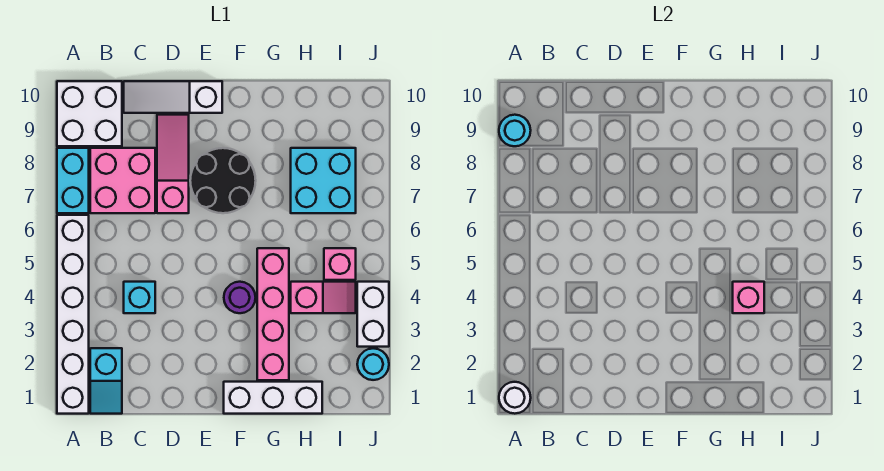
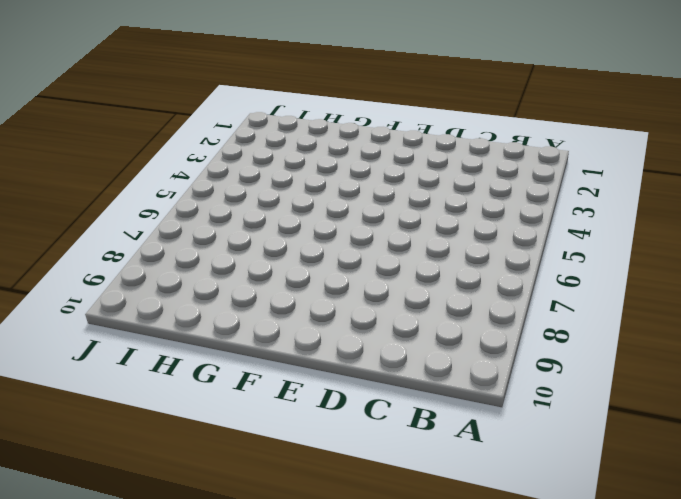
none -> white 1x6 brick [57,215,89,414]
none -> cyan 1x2 brick [57,148,89,213]
none -> white 2x2 brick [57,81,122,146]

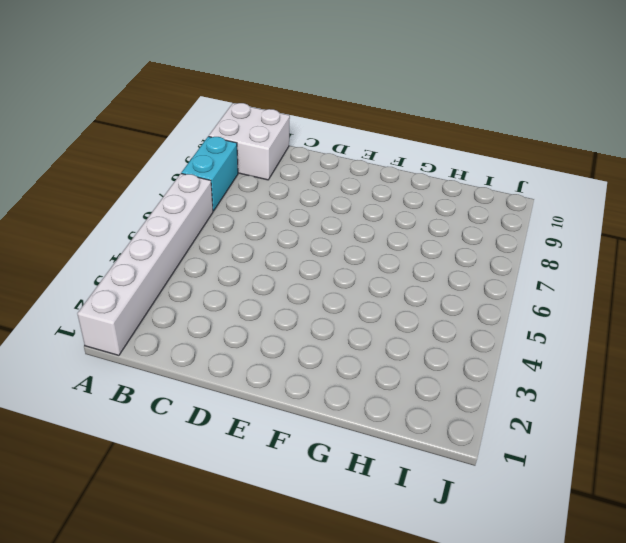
none -> cyan 1x2 slope [90,348,122,414]
none -> pink 2x2 brick [90,148,155,213]
none -> cyan 1x1 brick [124,282,155,313]

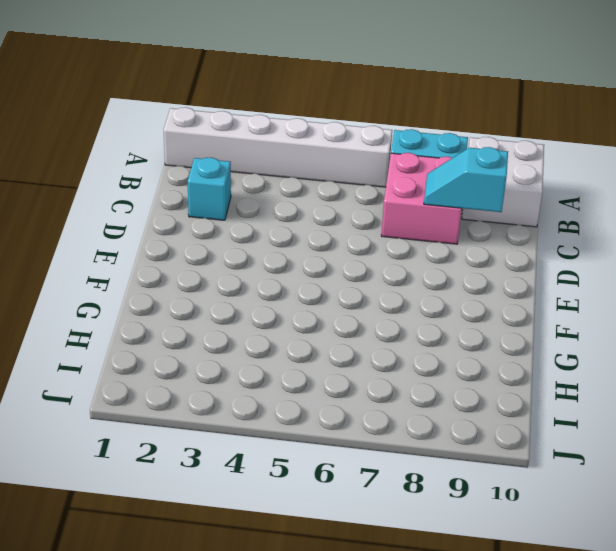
cyan 1x1 brick [188,158,231,220] -> cyan 1x1 brick moved to [124,282,155,313]
cyan 1x2 slope [424,147,508,212] -> cyan 1x2 slope moved to [90,348,122,414]
none -> white 1x3 slope [124,81,222,113]
none -> pink 1x3 slope [157,115,189,213]
none -> black 2x2 round brick [190,148,256,213]

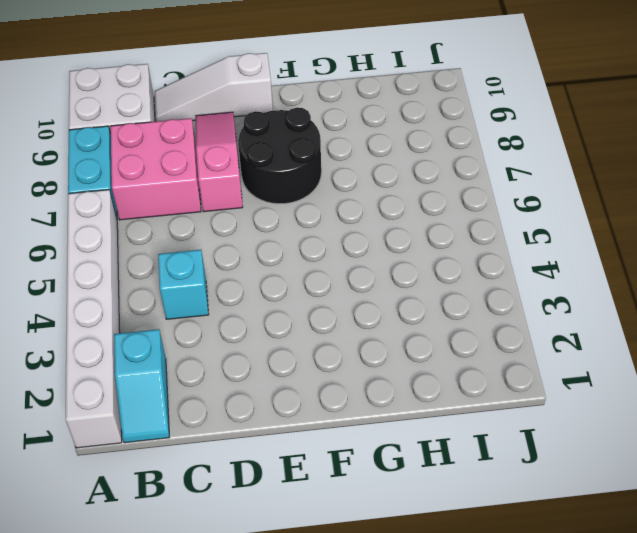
none -> white 1x3 brick [224,382,322,414]
none -> purple 1x1 round brick [224,282,256,313]
none -> pink 1x4 brick [257,248,289,380]

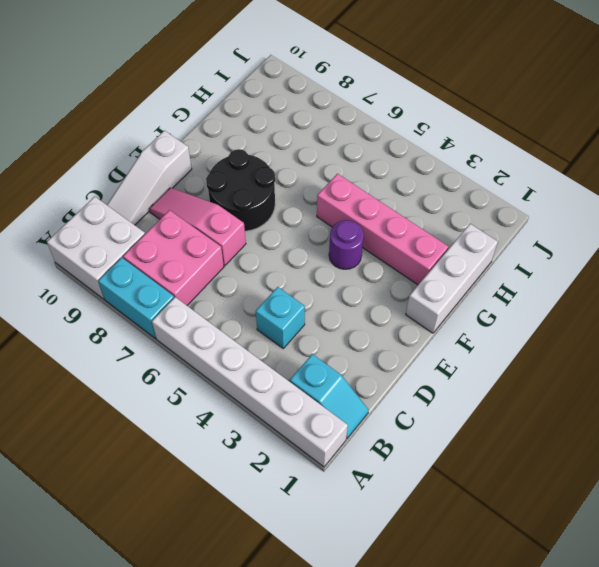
none -> pink 1x2 slope [291,282,356,313]
none -> cyan 2x2 brick [291,148,356,213]
none -> pink 1x1 brick [324,248,356,280]

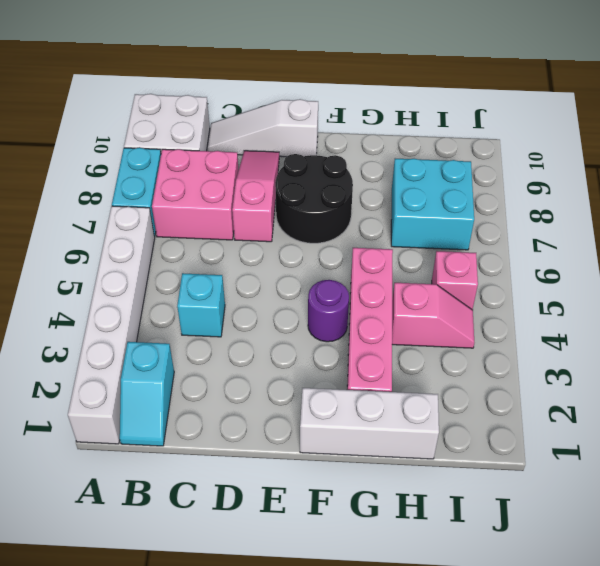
none -> cyan 1x1 round brick [357,348,389,380]
none -> white 1x2 brick [357,282,389,347]
none -> white 1x1 round brick [499,382,531,414]

